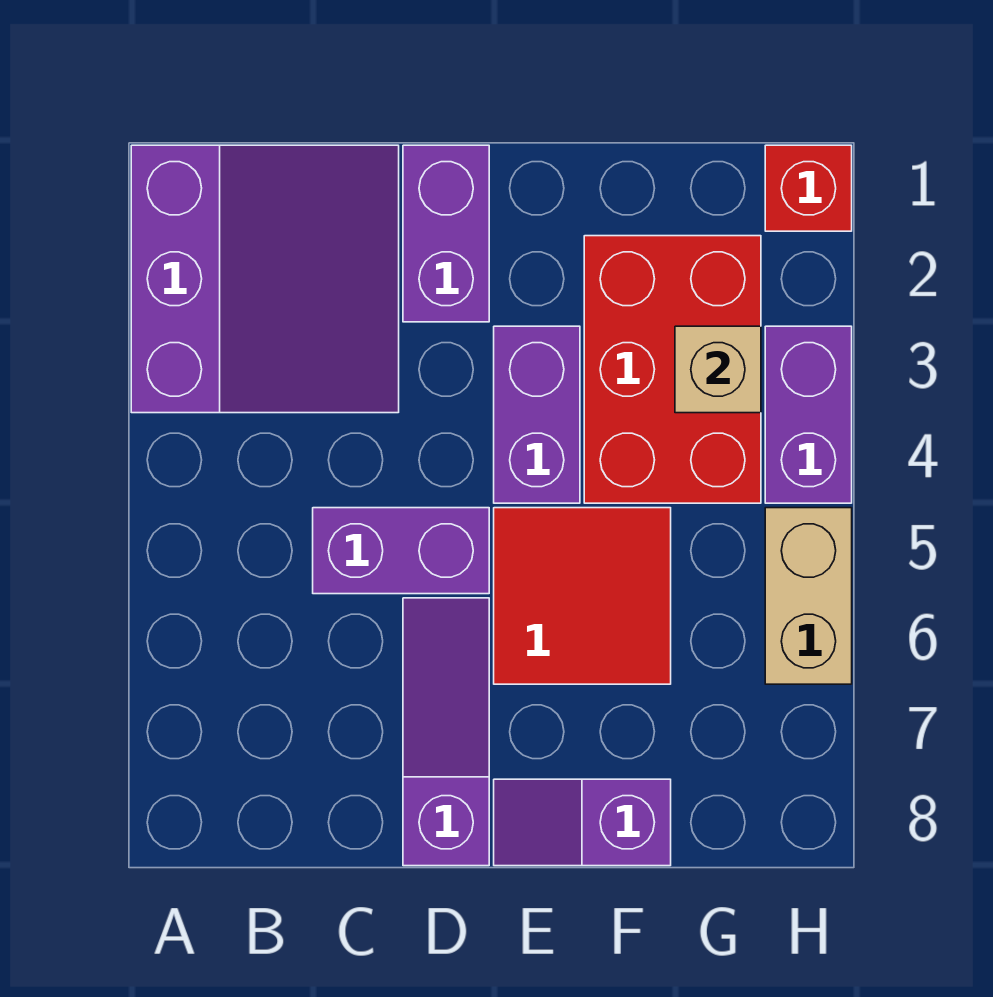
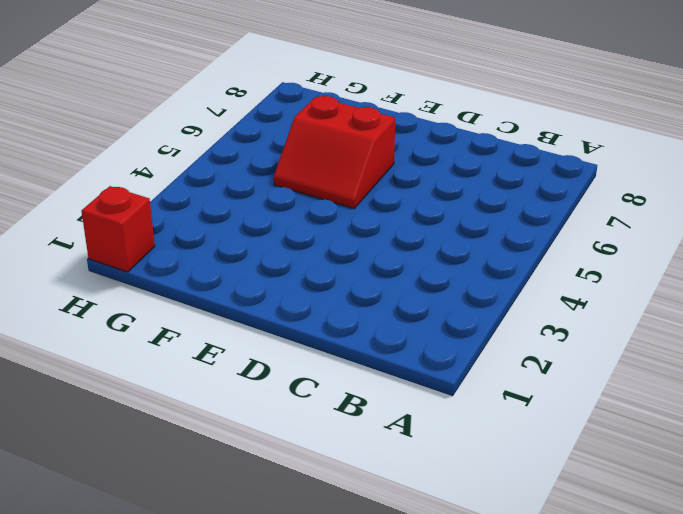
red 2x2 slope [274,96,395,209] -> red 2x2 tile [494,508,671,684]
none -> purple 3x3 slope [131,145,399,413]
none -> purple 1x2 brick [313,508,489,594]
none -> purple 1x2 brick [403,145,489,322]

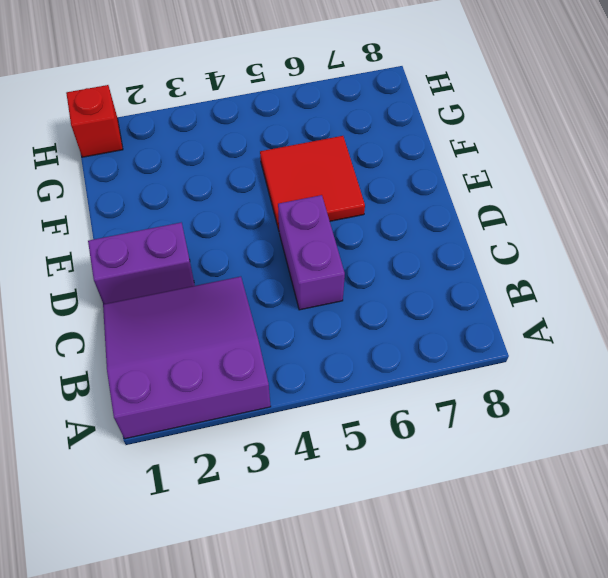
none -> purple 1x3 slope [403,598,489,866]
none -> purple 1x2 brick [494,326,580,503]
none -> purple 1x2 slope [494,779,671,866]

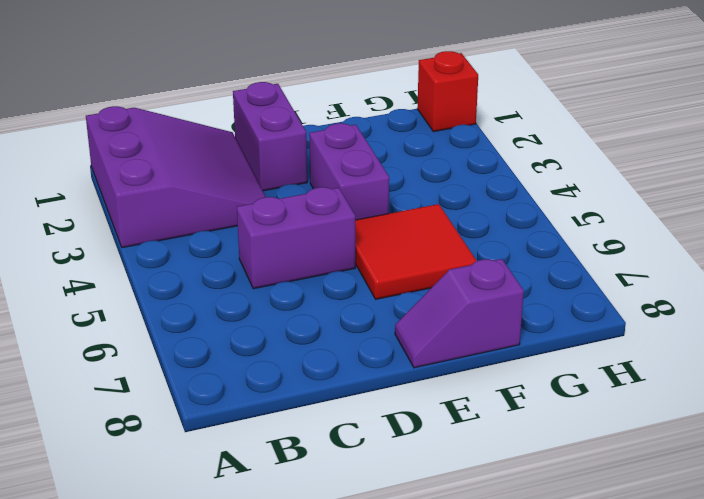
none -> purple 1x3 slope [403,598,489,866]
none -> red 2x3 brick [584,236,761,503]
none -> purple 1x2 brick [765,326,852,503]

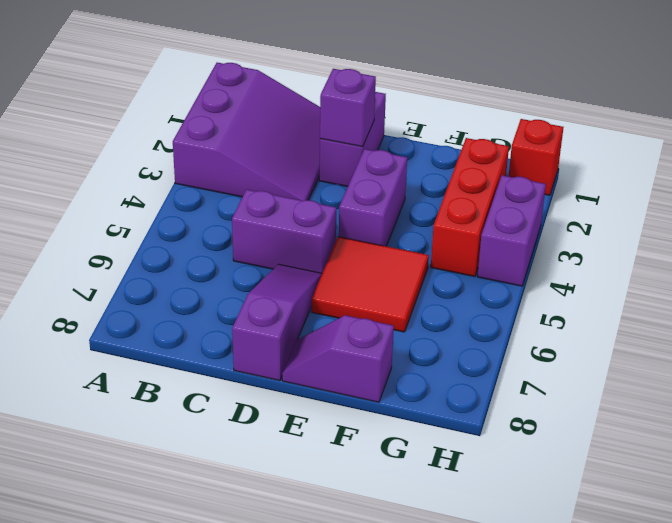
purple 1x1 brick [320,69,376,147] -> none
red 1x3 brick [431,138,509,277] -> red 2x3 brick [584,236,761,503]
none -> tan 1x2 brick [765,508,852,684]
none -> tan 1x1 brick [675,326,761,413]

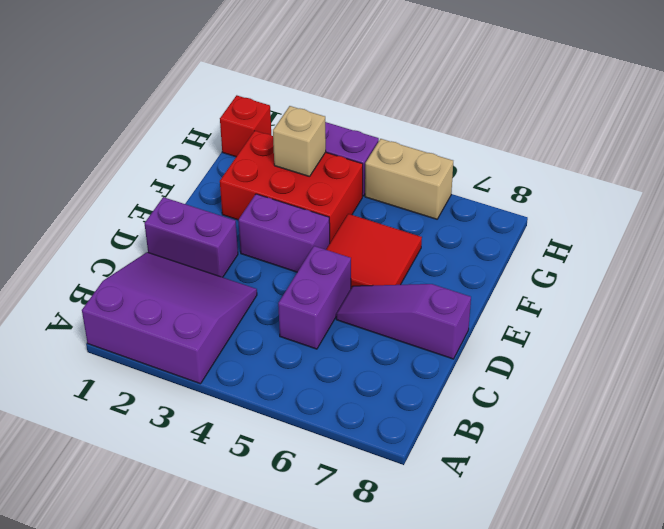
none -> purple 1x2 slope [494,779,671,866]

